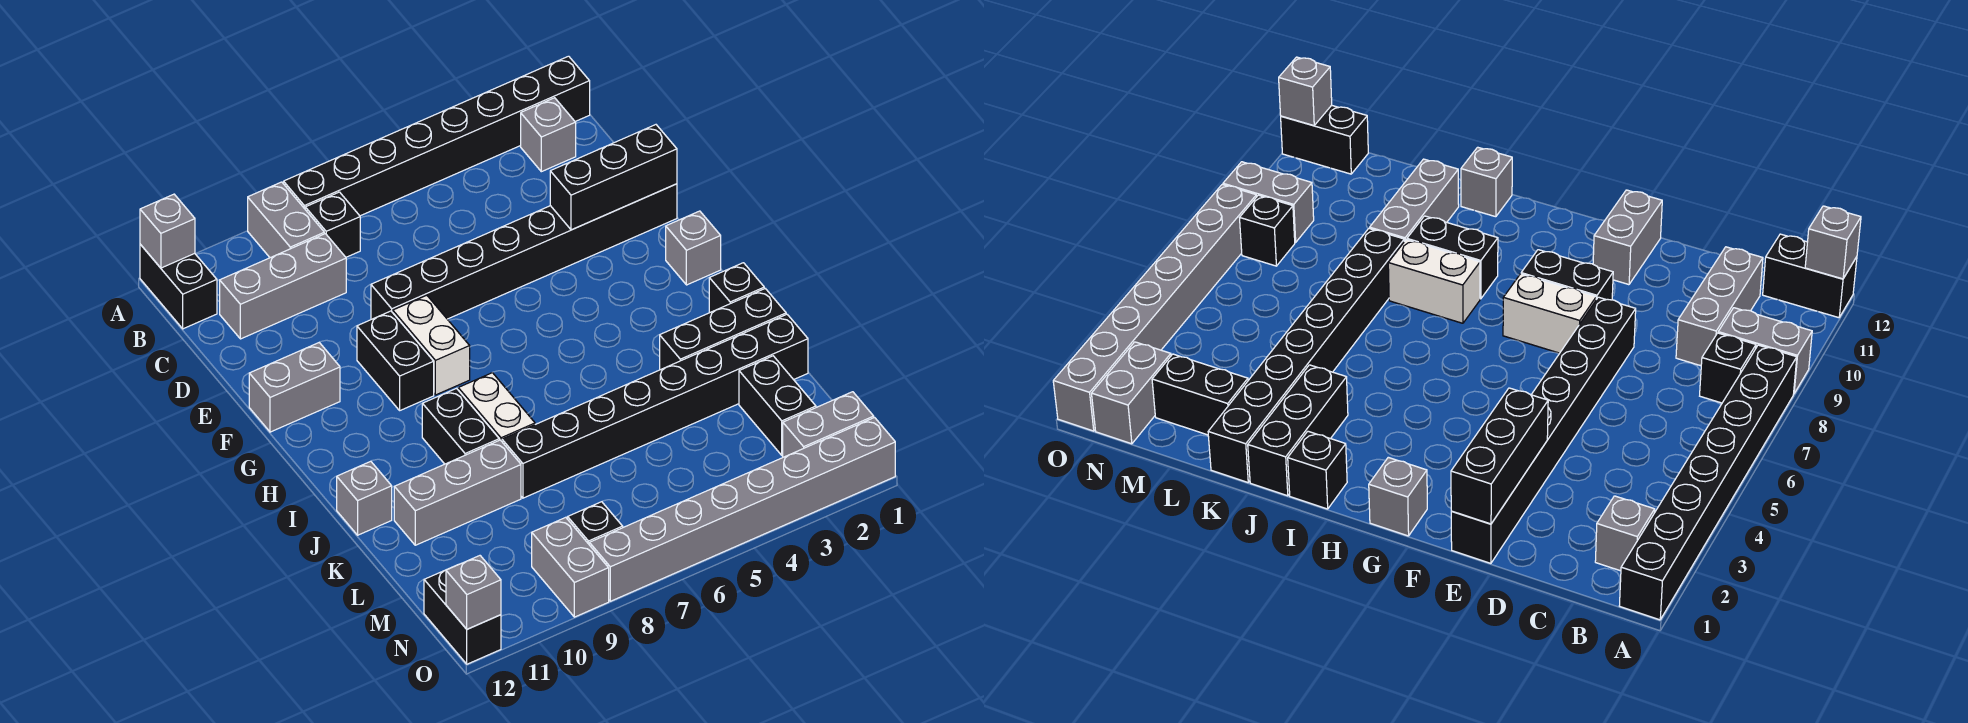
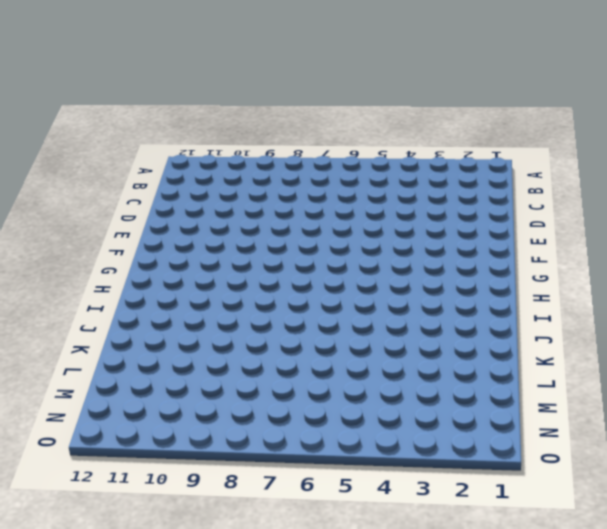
none -> black 1x8 brick [284,56,590,216]
none -> grey 1x2 brick [248,182,324,258]
none -> black 1x2 brick [140,244,217,329]

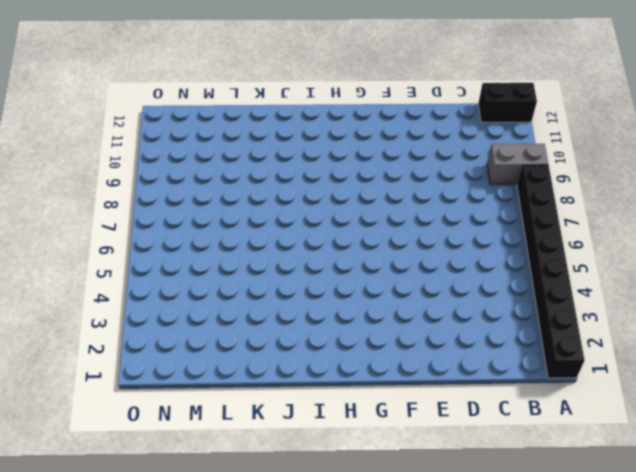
none -> grey 1x1 brick [521,98,576,172]
none -> black 1x1 brick [305,192,360,257]
none -> grey 1x3 brick [220,234,346,339]

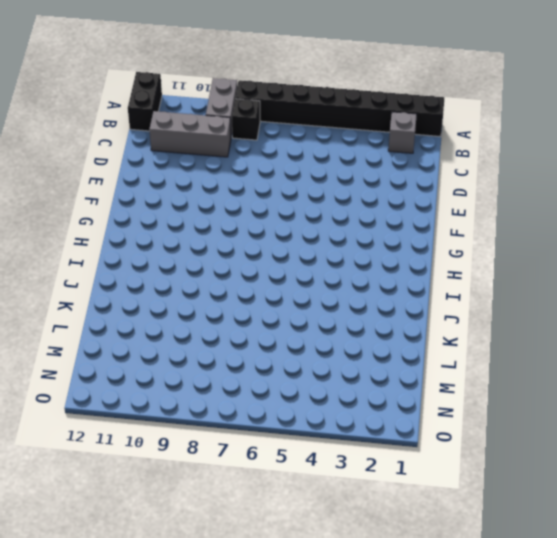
none -> black 1x8 brick [371,184,677,319]
none -> white 1x2 brick [393,295,470,395]
none -> black 1x2 brick [357,311,434,410]

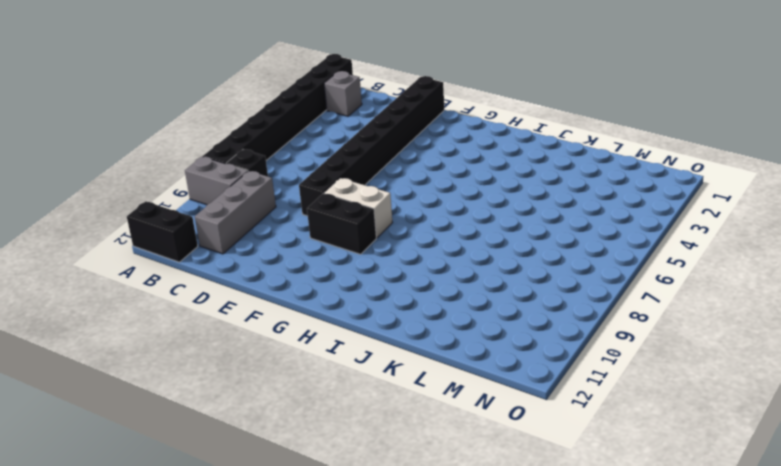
none -> grey 1x2 brick [249,343,340,432]
none -> grey 1x1 brick [666,211,721,285]
none -> black 1x1 brick [709,263,764,312]

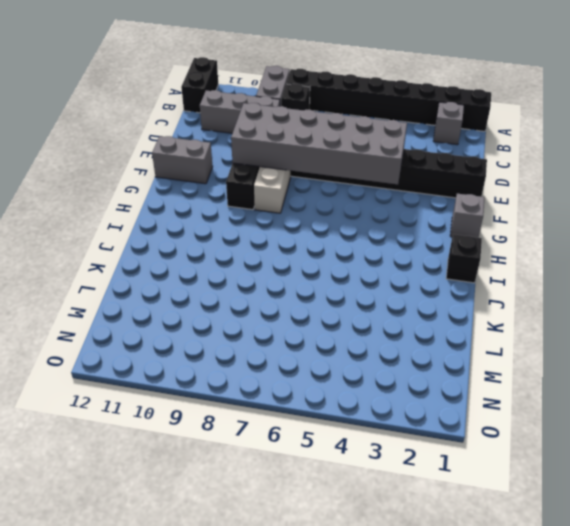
grey 2x6 brick [231,103,407,185] -> none
none -> white 1x2 brick [458,373,535,441]
none -> black 1x2 brick [422,388,499,464]
none -> black 1x3 brick [660,289,786,370]

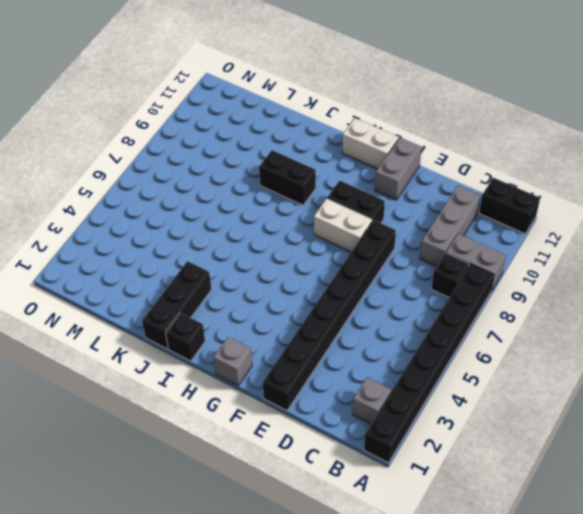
white 1x2 brick [342,118,399,169] -> white 1x2 brick moved to [458,373,535,441]
none -> grey 1x1 brick [337,461,392,535]
none -> black 1x8 brick [502,314,808,498]
none -> grey 1x3 brick [394,440,521,545]

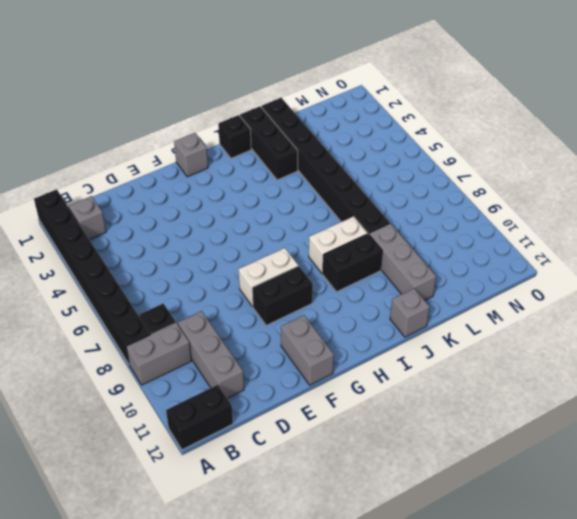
none -> black 1x8 brick [371,184,677,319]
none -> black 1x2 brick [739,356,816,455]
none -> grey 1x2 brick [783,392,874,457]

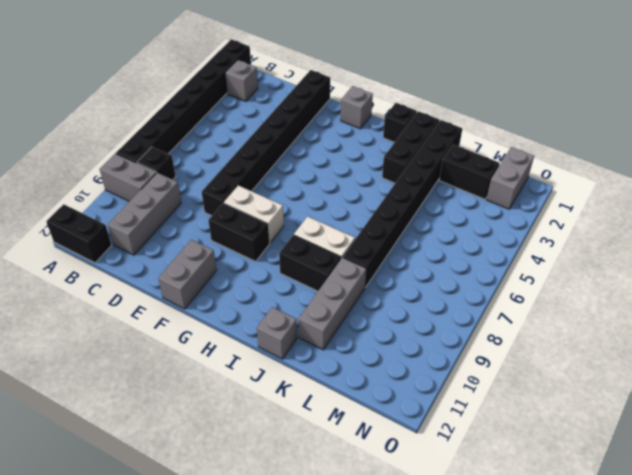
none -> black 1x1 brick [568,502,623,544]
none -> grey 1x2 brick [532,517,609,617]
none -> black 1x2 brick [424,566,501,664]

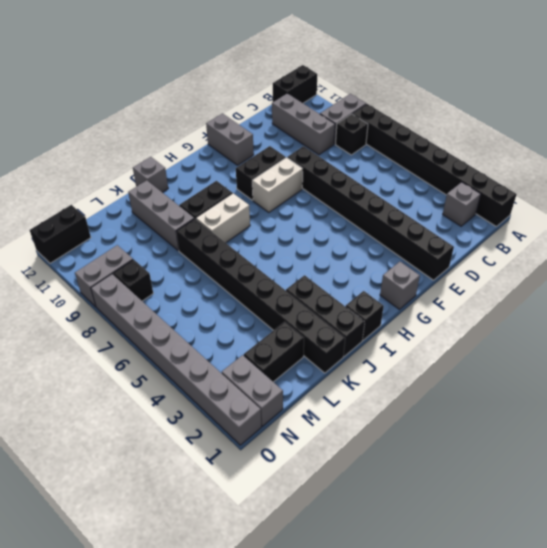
none -> grey 1x1 brick [140,194,195,268]
none -> black 1x3 brick [550,125,677,230]
none -> grey 1x1 brick [446,556,501,629]

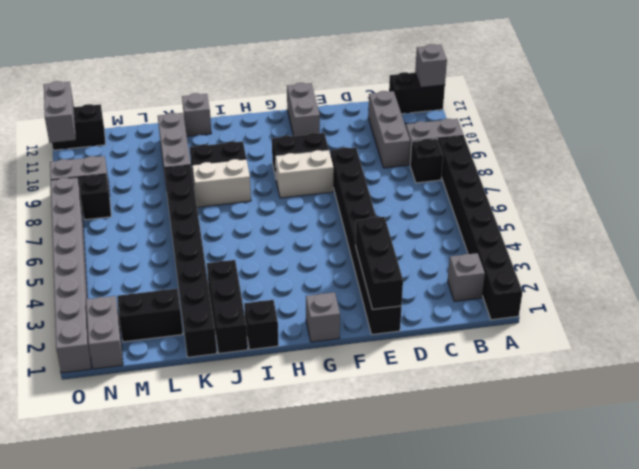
grey 1x2 brick [44,81,76,143] -> grey 1x1 brick [446,556,501,629]

